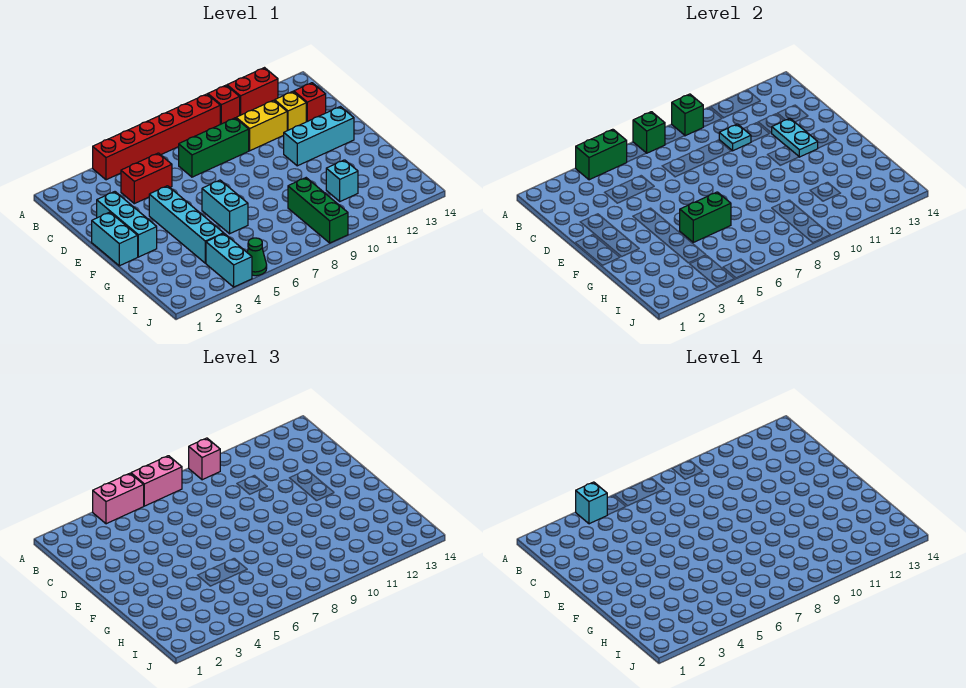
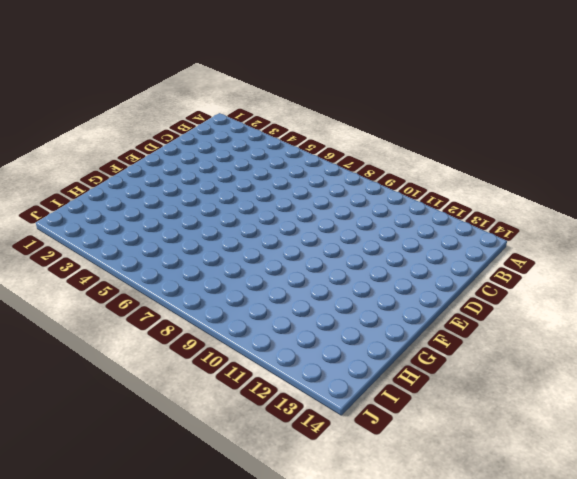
none -> red 1x6 brick [93,94,220,180]
none -> red 1x1 brick [208,85,240,124]
none -> red 1x2 brick [227,68,278,115]

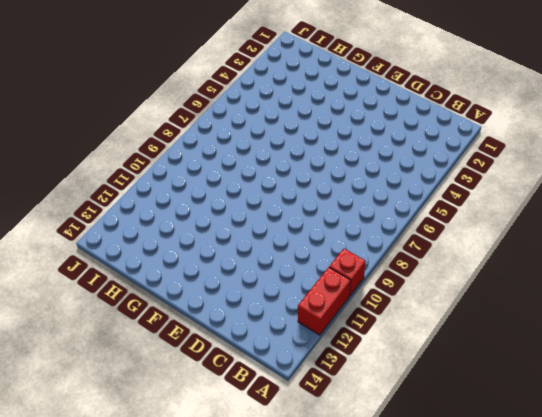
none -> red 1x6 brick [93,94,220,180]
none -> red 1x2 brick [121,153,172,204]
none -> green 1x3 brick [179,118,249,177]

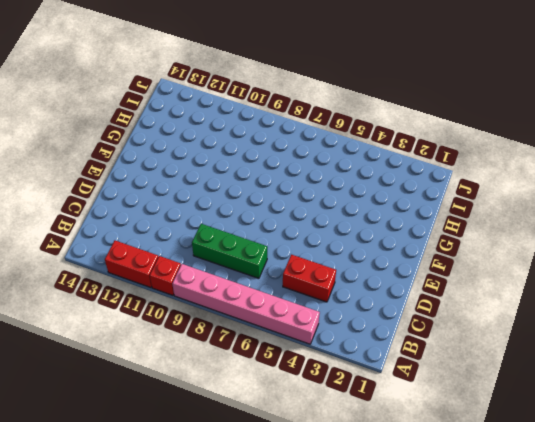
pink 1x6 brick [172,264,320,344] -> red 1x6 brick [93,94,220,180]
none -> yellow 1x2 brick [236,100,287,151]
none -> yellow 1x1 brick [275,92,306,131]
none -> red 1x1 brick [294,83,326,122]

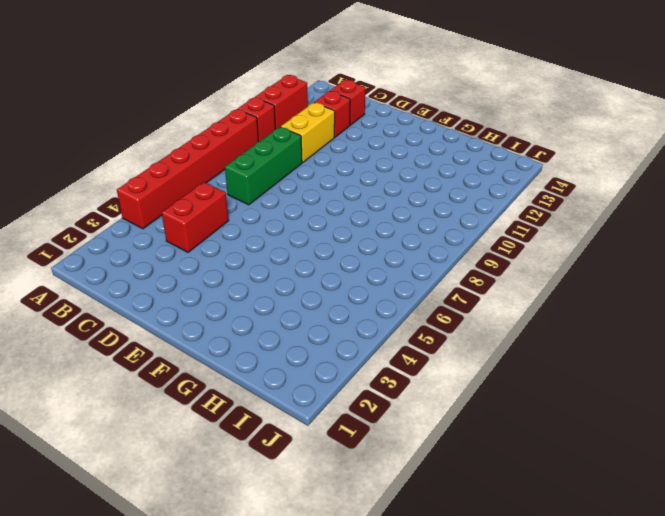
red 1x1 brick [314,91,350,137] -> yellow 1x1 brick [275,92,306,131]
none -> cyan 1x3 brick [97,192,157,257]
none -> cyan 1x2 brick [92,212,138,266]
none -> cyan 1x4 brick [149,186,224,263]

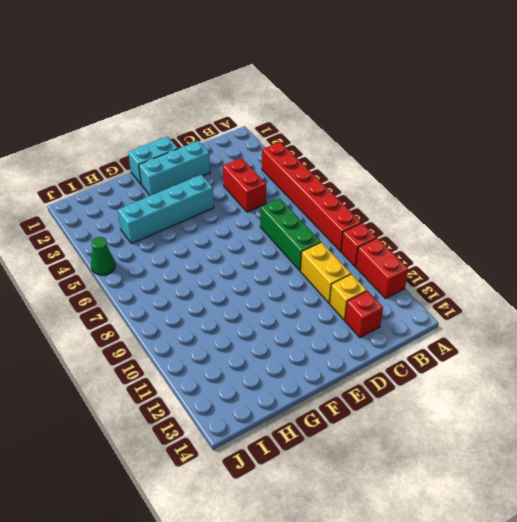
none -> cyan 1x3 brick [284,107,354,166]
none -> cyan 1x2 brick [202,180,248,234]
none -> green 1x3 brick [288,178,348,243]

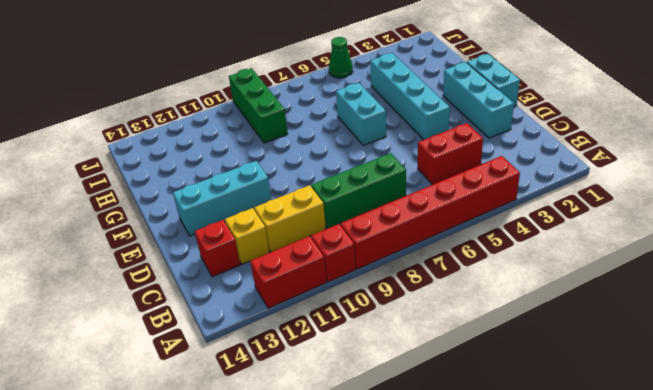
none -> cyan 1x1 brick [326,160,358,201]
none -> cyan 1x2 brick [206,234,252,287]
none -> green 1x2 brick [576,129,627,180]

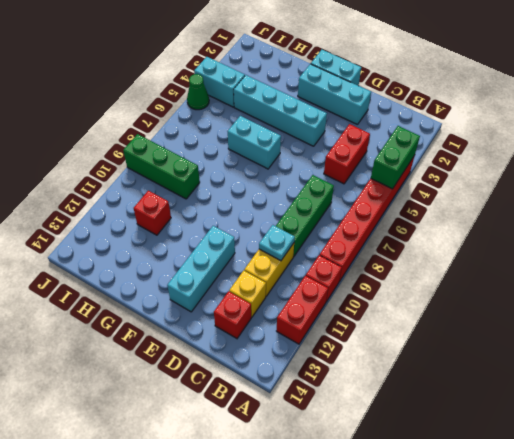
red 1x1 brick [134,191,171,235] -> cyan 1x1 brick [326,160,358,201]
none -> green 1x1 brick [633,112,665,153]
none -> green 1x1 brick [672,94,704,136]
none -> cyan 1x2 plate [772,118,818,157]

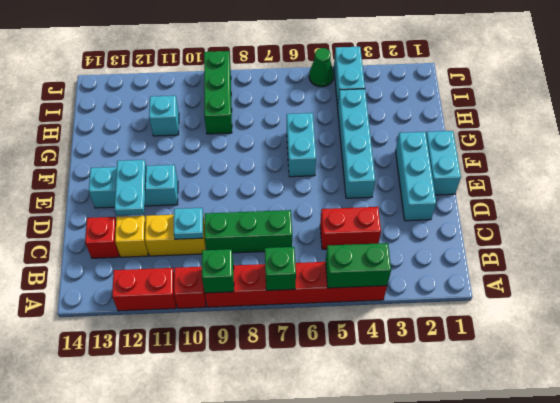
none -> green 1x2 brick [680,192,731,242]
none -> pink 1x2 brick [93,473,144,524]
none -> pink 1x2 brick [131,456,182,506]

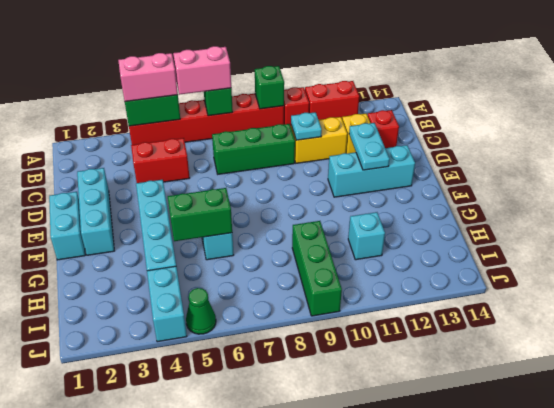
none -> pink 1x1 brick [189,438,221,480]
none -> cyan 1x1 brick [576,482,608,524]

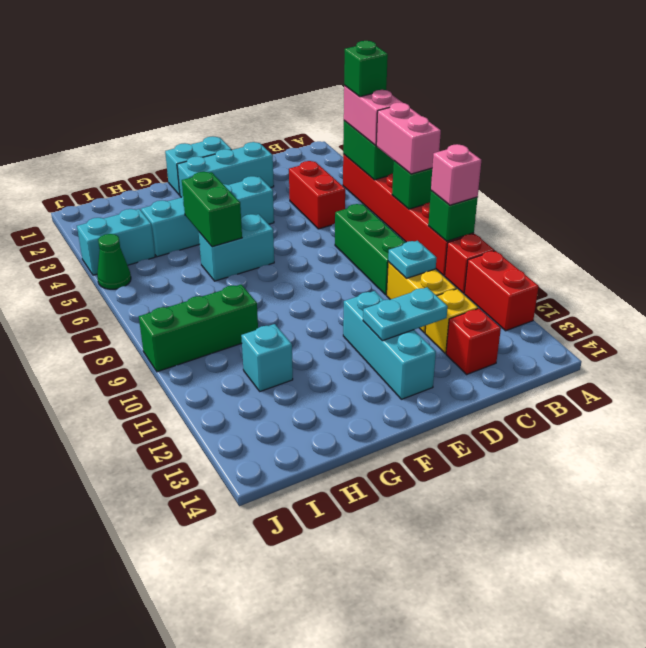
green 1x1 brick [344,41,388,97] -> cyan 1x1 brick [576,482,608,524]

